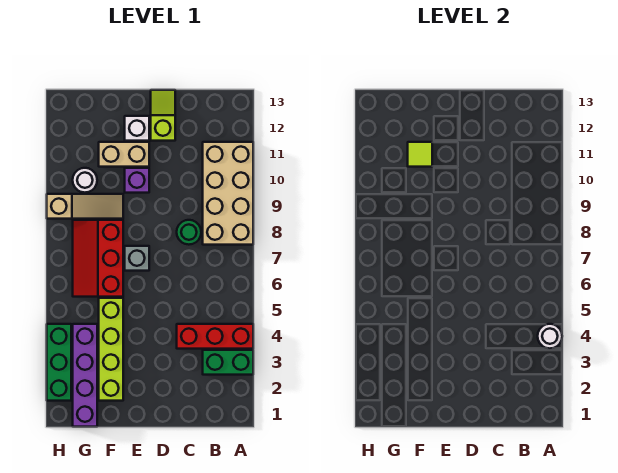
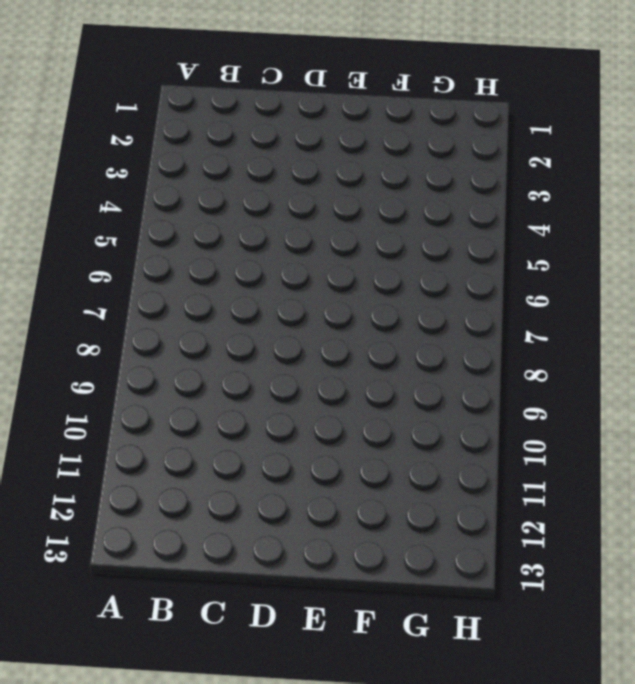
none -> green 1x2 brick [203,350,253,375]
none -> red 1x3 brick [177,324,253,349]
none -> tan 2x4 brick [203,142,253,245]

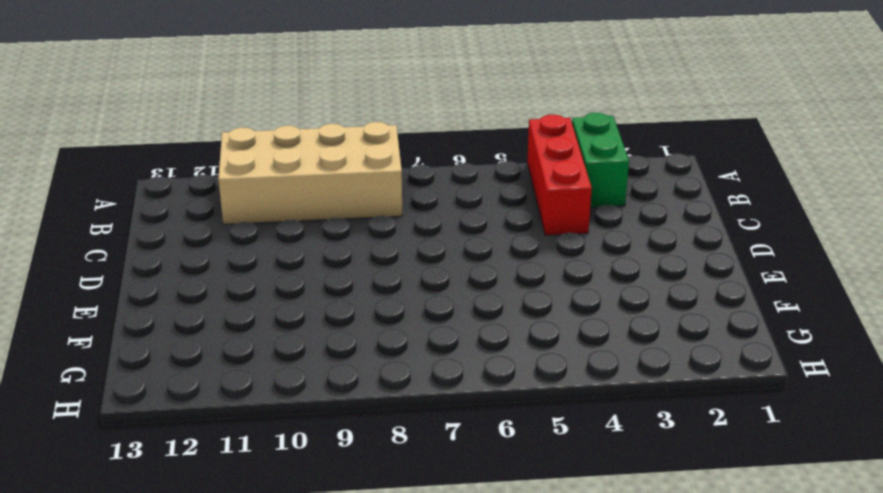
none -> green 1x1 round brick [177,220,201,245]
none -> lime 1x2 slope [151,90,175,141]
none -> grey 1x1 brick [125,246,149,271]

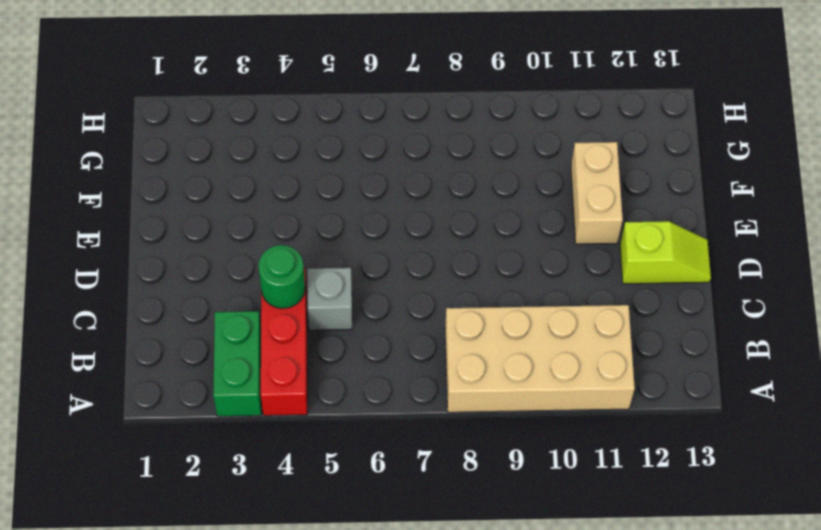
green 1x1 round brick [258,245,305,309] -> green 1x1 round brick moved to [177,220,201,245]
grey 1x1 brick [307,268,352,330] -> grey 1x1 brick moved to [125,246,149,271]
none -> purple 1x1 brick [125,168,149,193]
none -> white 1x1 brick [125,116,149,141]
none -> lime 1x4 brick [99,298,123,401]

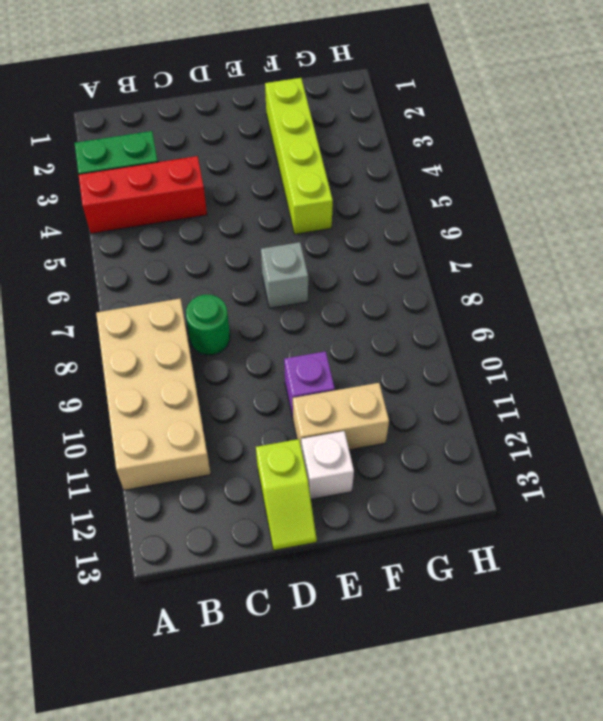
none -> red 2x3 slope [73,220,123,297]
none -> tan 1x3 slope [47,194,123,219]
none -> purple 1x4 brick [73,324,97,427]

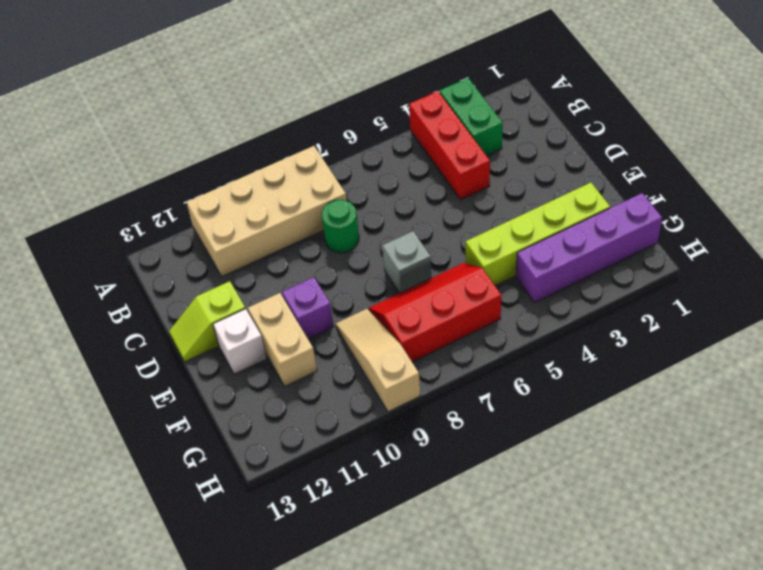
red 2x3 slope [369,263,501,362] -> red 2x3 slope turned to [73,220,123,297]
none -> white 1x1 round brick [73,168,97,193]
none -> green 1x3 brick [47,324,71,401]
none -> white 1x1 round brick [538,324,562,349]

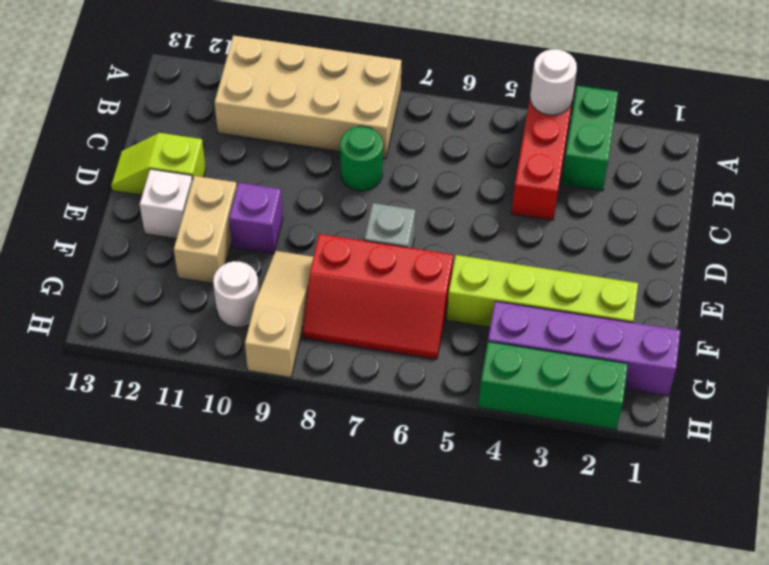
none -> lime 1x1 tile [408,142,432,167]

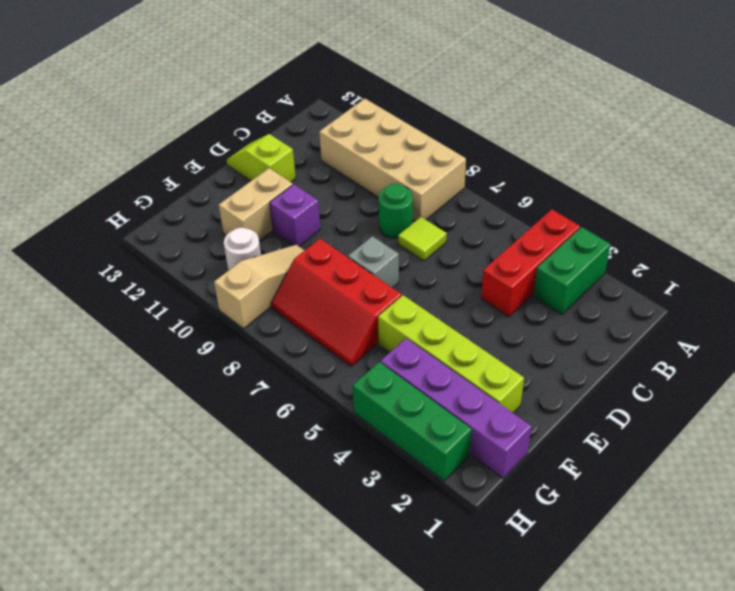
lime 1x1 tile [398,217,447,261] -> lime 1x1 tile moved to [408,142,432,167]
none -> white 1x1 brick [125,116,149,141]
none -> white 1x1 round brick [538,324,562,349]

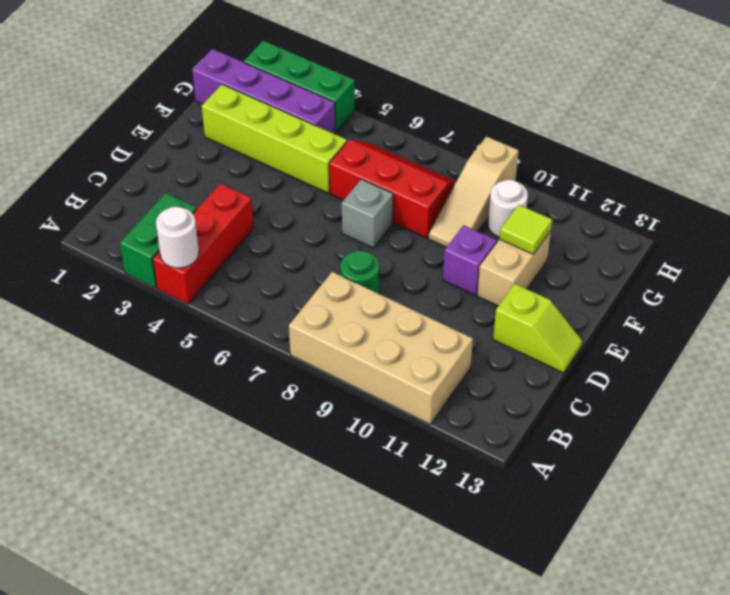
none -> white 1x1 brick [125,116,149,141]

